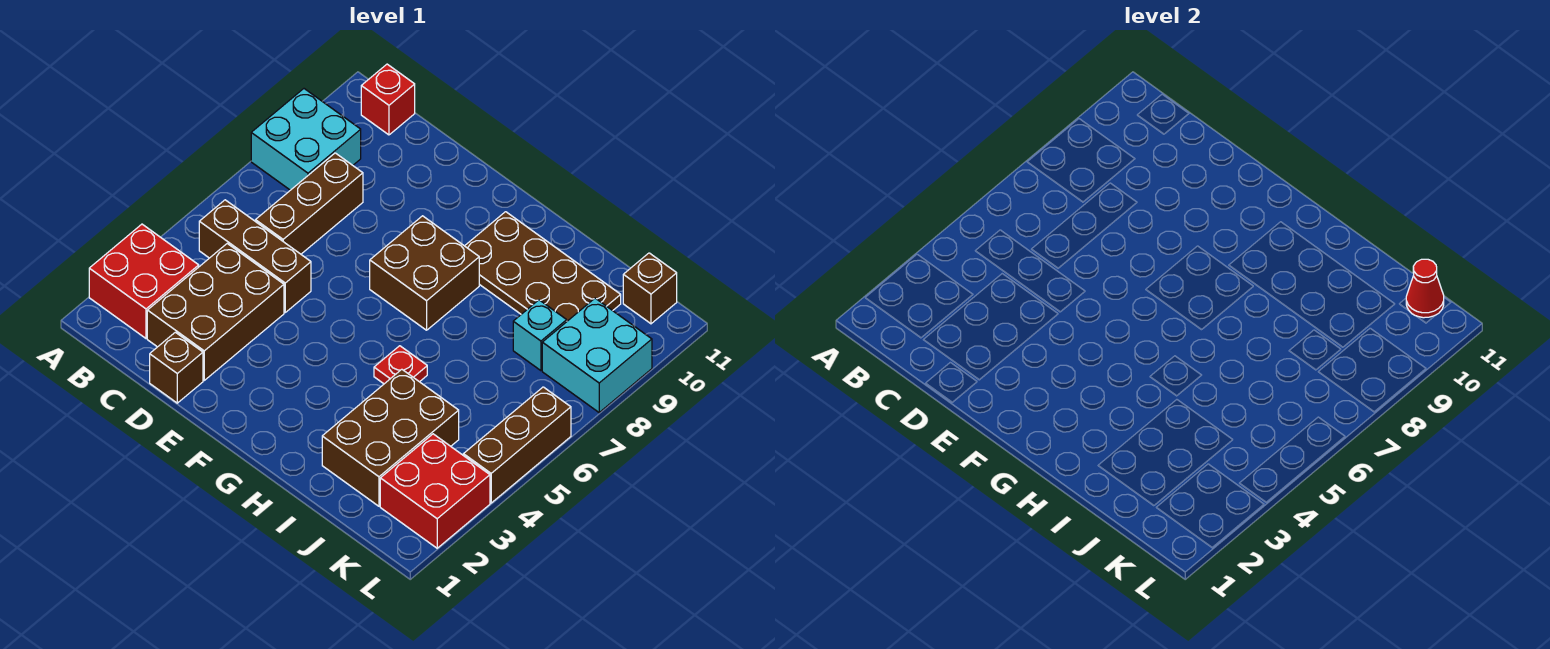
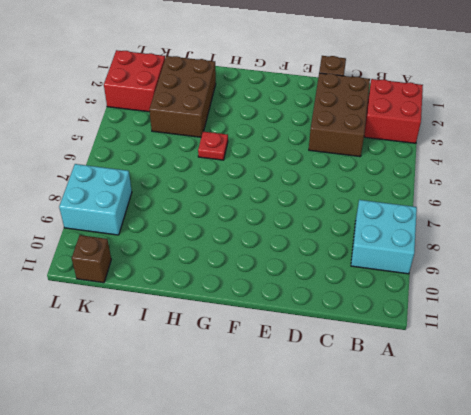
none -> brown 1x3 brick [199,200,311,312]
none -> red 1x1 brick [361,64,415,135]
none -> brown 1x3 brick [255,153,363,254]

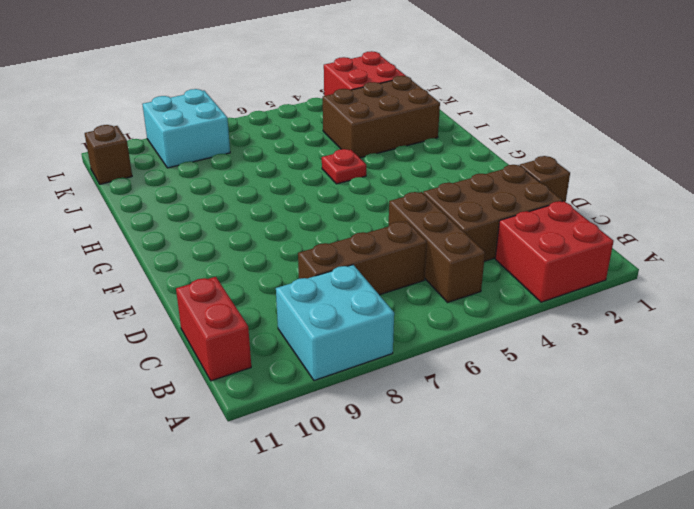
red 1x2 brick [176,277,251,381] -> red 1x1 brick [361,64,415,135]
none -> brown 2x2 brick [370,216,479,330]
none -> brown 2x4 plate [465,212,621,321]
none -> cyan 1x1 brick [513,300,567,371]

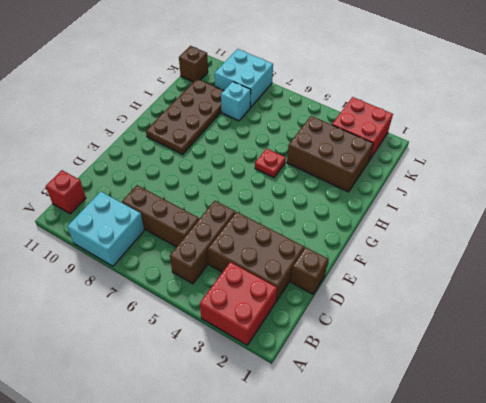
none -> brown 2x2 brick [370,216,479,330]
none -> brown 1x3 brick [463,387,571,503]
none -> red 1x1 cone [1406,259,1444,318]

